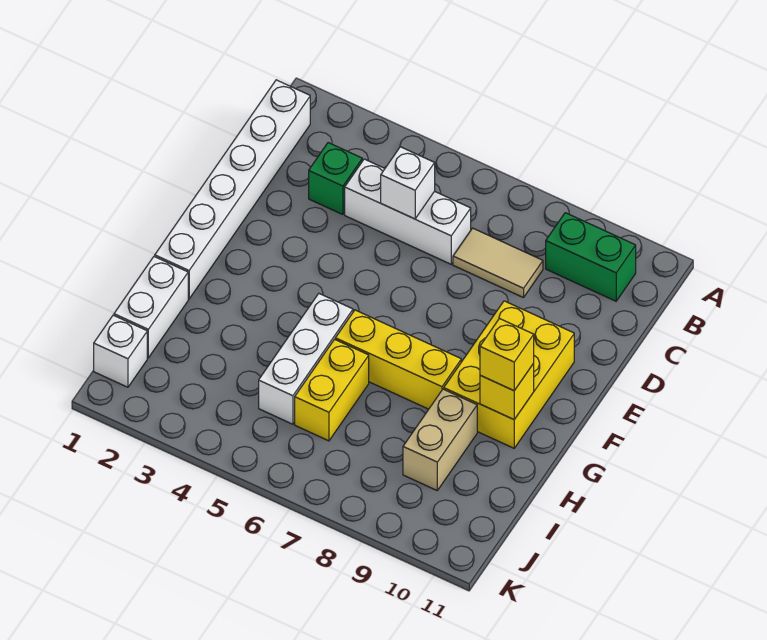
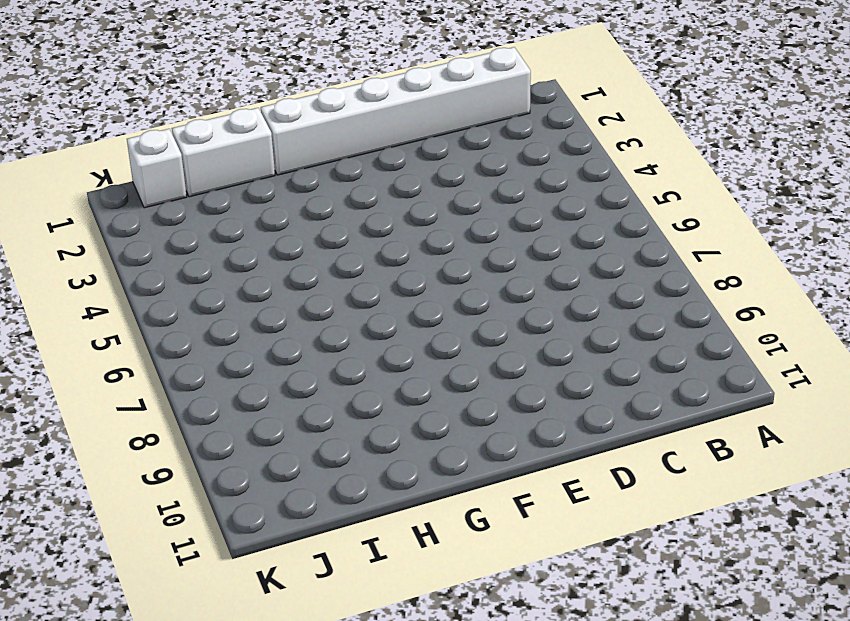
none -> green 1x2 brick [546,213,636,301]
none -> green 1x1 brick [309,143,362,215]
none -> white 1x3 brick [345,159,471,264]

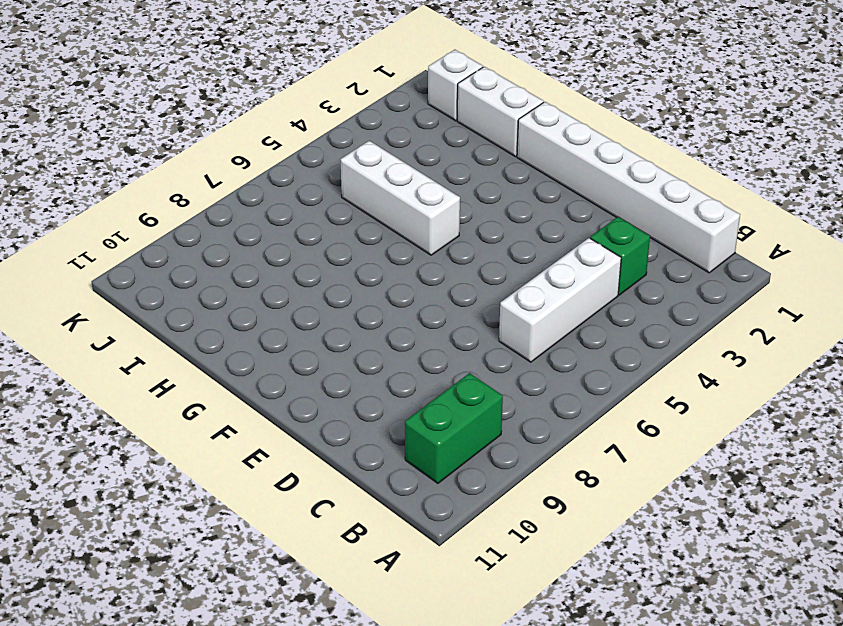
none -> tan 1x2 tile [453,228,543,298]
none -> yellow 2x3 brick [444,301,574,448]
none -> yellow 1x3 brick [335,310,461,409]

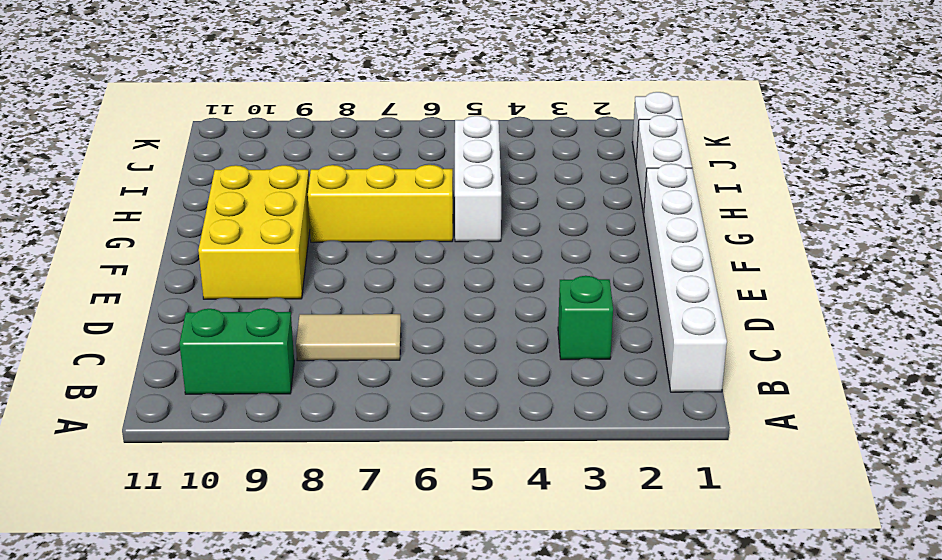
none -> white 1x3 brick [345,159,471,264]
none -> yellow 1x2 brick [295,339,369,441]
none -> tan 1x2 brick [403,389,477,490]

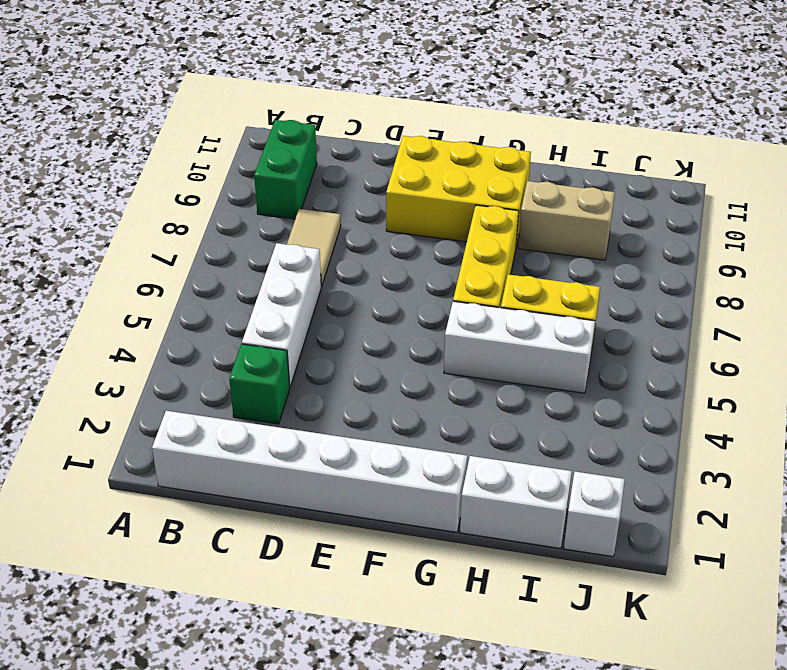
none -> white 1x1 brick [381,147,435,219]
none -> yellow 1x1 brick [480,364,534,419]
none -> yellow 1x1 brick [480,318,534,391]

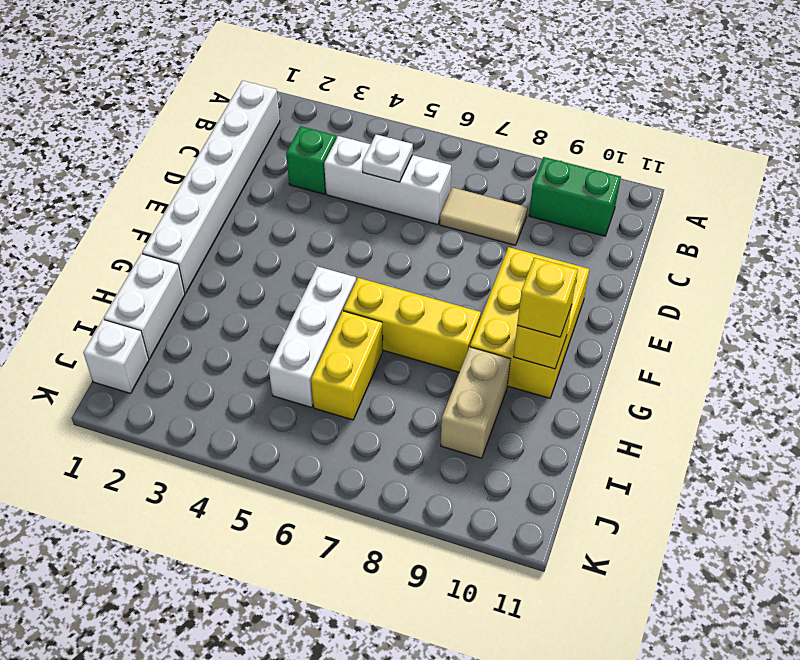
white 1x1 plate [362,135,413,182] -> white 1x1 brick [381,147,435,219]

